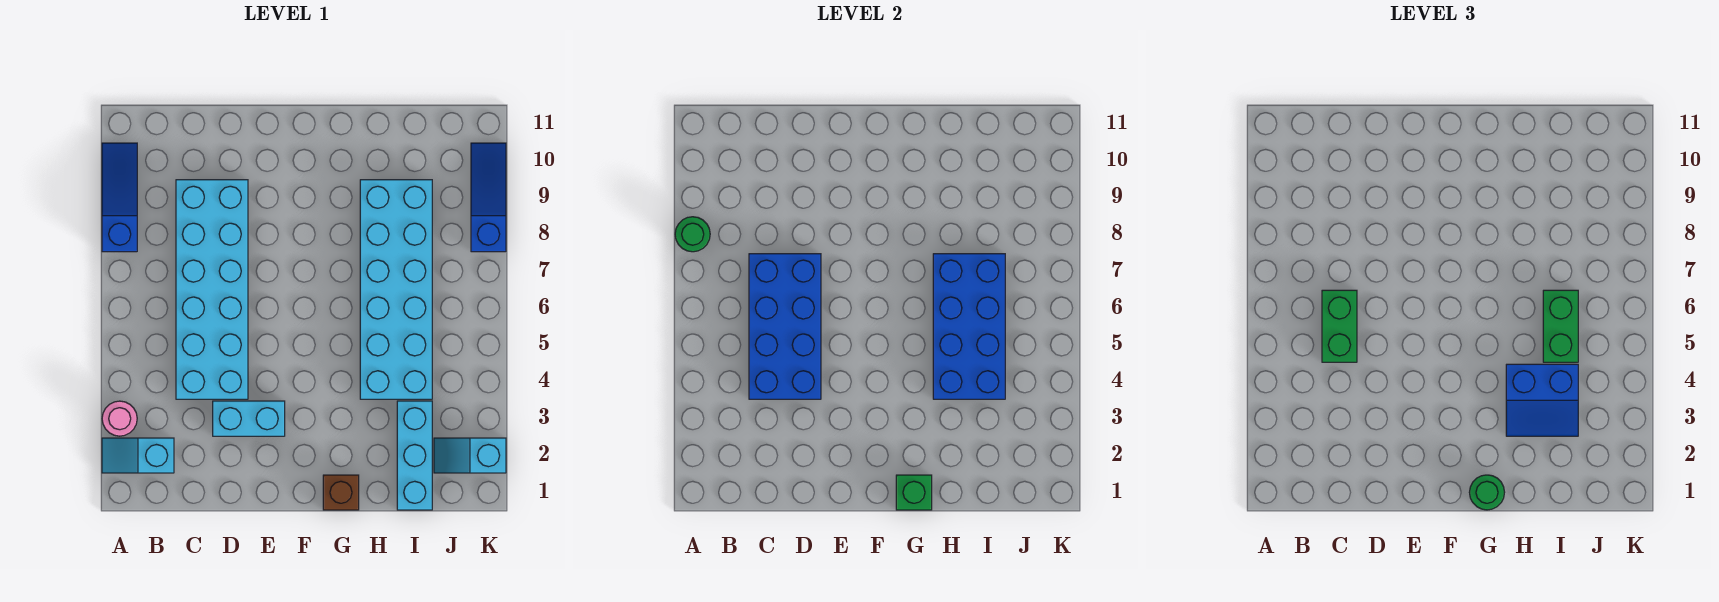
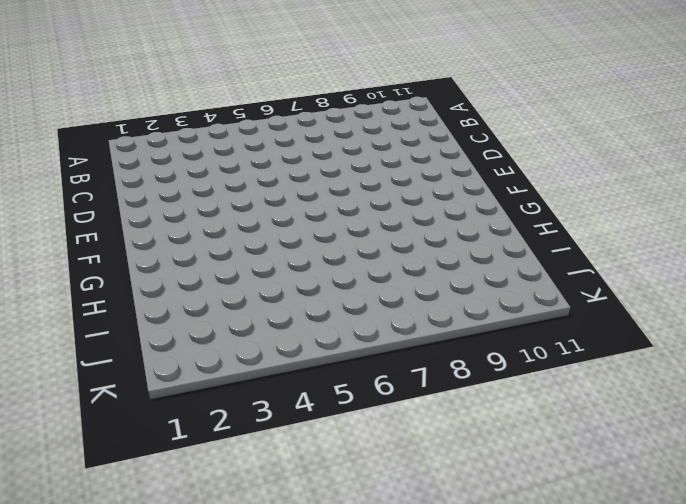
none -> cyan 1x2 slope [102,438,174,473]
none -> pink 1x1 round brick [102,401,137,436]
none -> blue 1x3 slope [102,143,137,252]

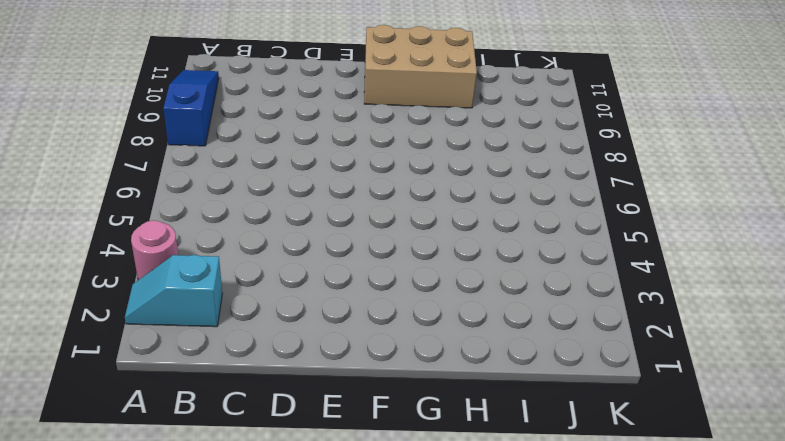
tan 2x3 brick [364,25,477,108] -> none
none -> cyan 2x6 brick [176,180,248,399]
none -> cyan 1x2 brick [213,401,285,436]
none -> brown 1x1 brick [323,475,359,510]

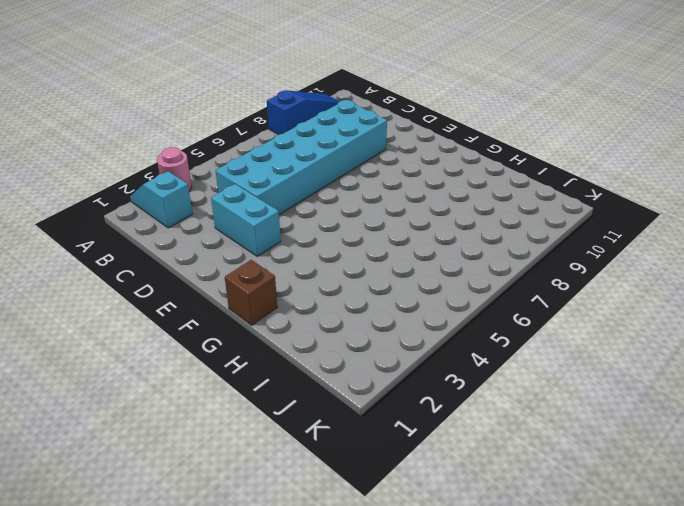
none -> cyan 2x6 brick [360,180,432,399]
none -> cyan 1x3 brick [397,401,432,510]
none -> cyan 1x2 slope [434,438,506,473]

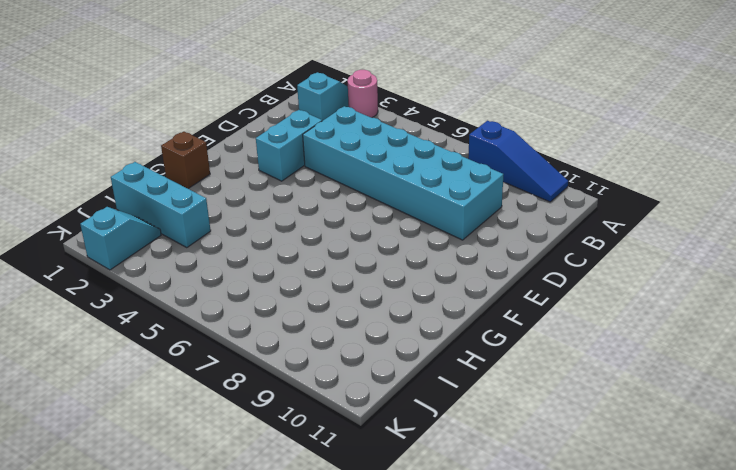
none -> cyan 2x6 brick [360,180,432,399]
none -> blue 1x3 slope [471,143,506,252]
none -> green 1x1 round brick [675,217,710,252]

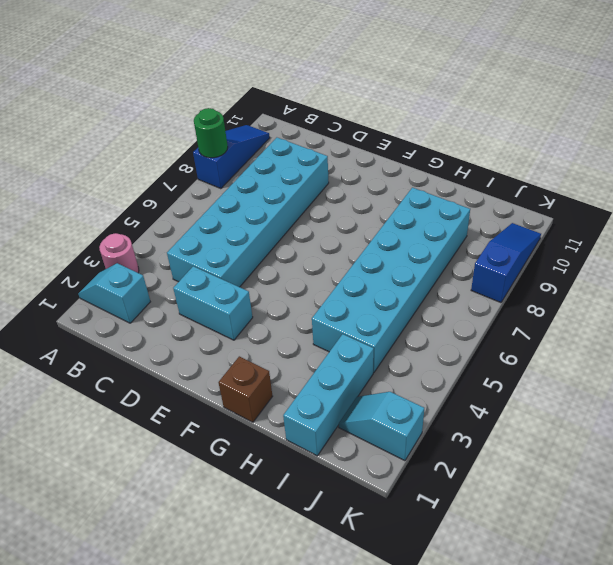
none -> blue 2x4 brick [749,254,821,399]
none -> green 1x1 brick [896,475,932,510]
none -> blue 2x4 brick [933,254,1005,399]

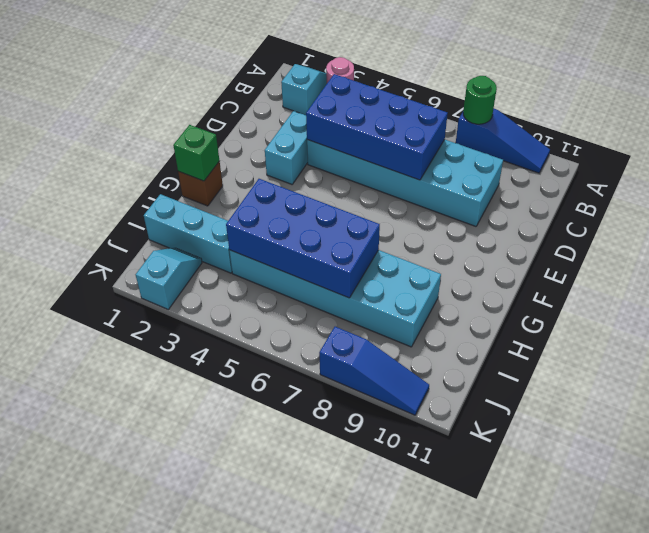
none -> green 1x2 brick [1322,290,1357,362]
none -> green 1x1 round brick [1469,475,1505,510]
none -> blue 2x2 slope [1506,364,1578,436]

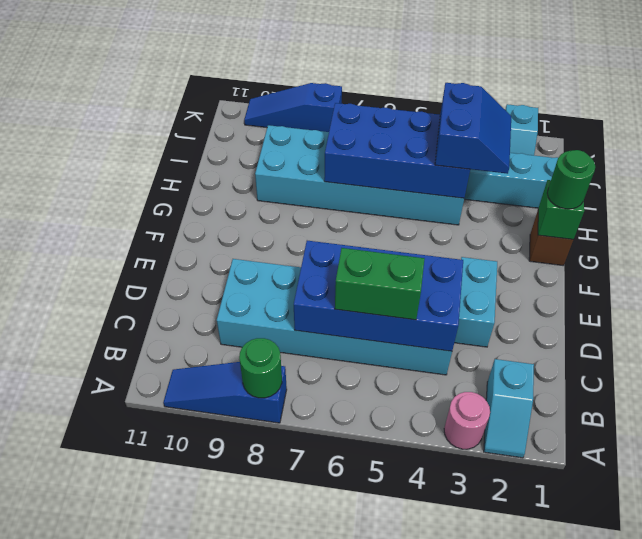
none -> green 1x2 brick [1543,290,1578,362]

